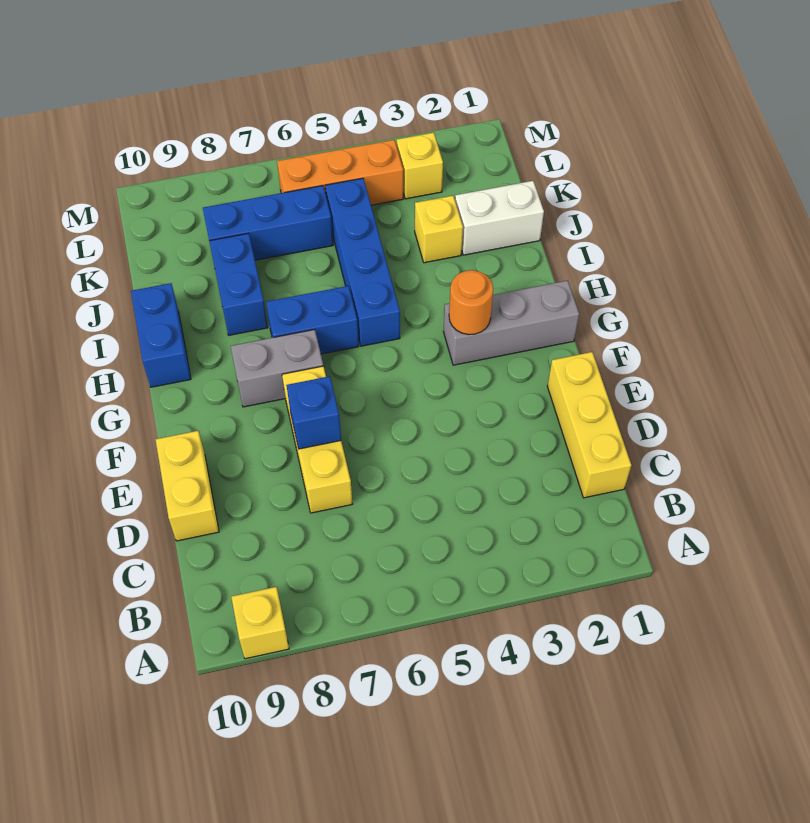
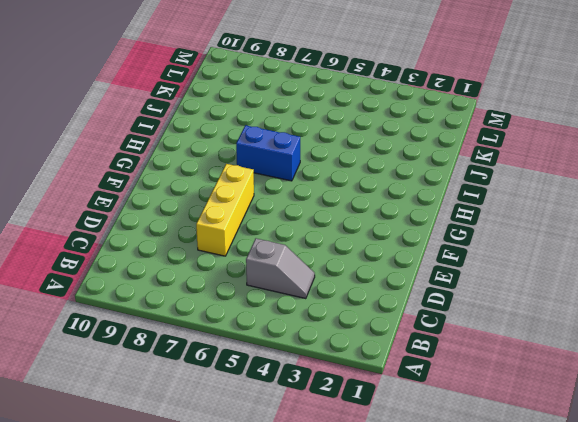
grey 1x2 slope [246,238,315,299] -> none
none -> yellow 1x1 brick [231,587,289,659]
none -> yellow 1x3 brick [547,352,631,498]
none -> yellow 1x2 brick [155,431,219,541]

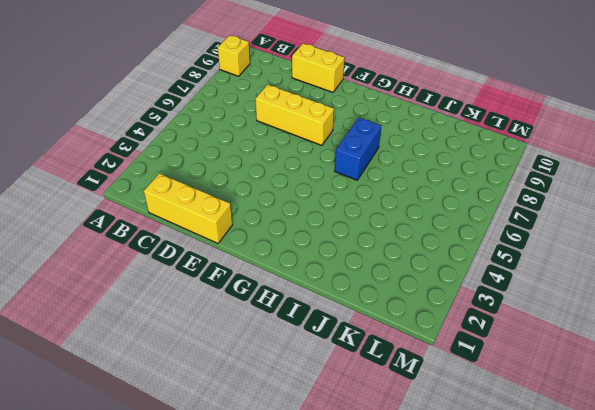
none -> grey 1x3 brick [443,281,579,365]
none -> grey 1x2 brick [231,330,323,407]
none -> blue 1x4 brick [325,178,400,346]

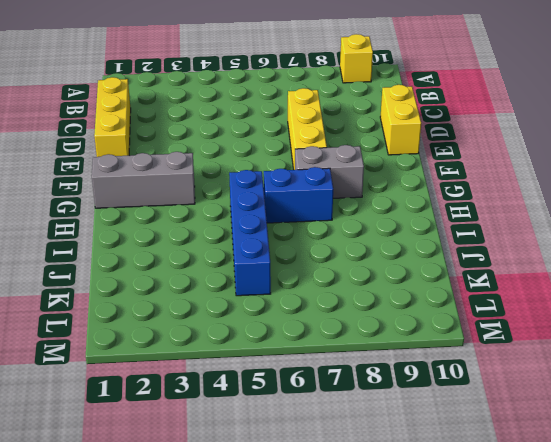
none -> blue 1x2 brick [131,283,191,387]
none -> blue 1x2 brick [209,233,268,335]
none -> white 1x2 brick [455,181,544,255]

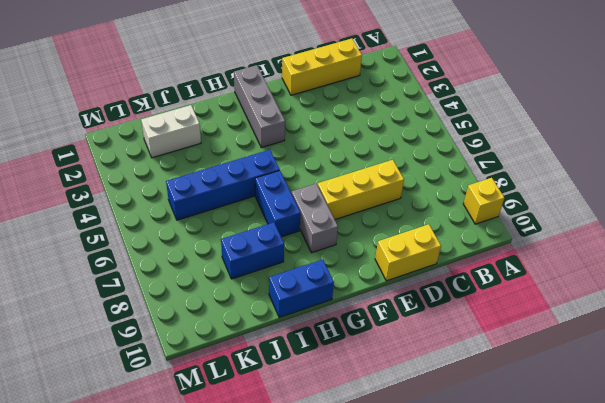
white 1x2 brick [141,105,201,158] -> white 1x2 brick turned to [455,181,544,255]
none -> yellow 1x1 brick [415,196,463,263]
none -> blue 1x3 brick [203,186,333,260]
none -> yellow 1x1 brick [397,133,443,199]

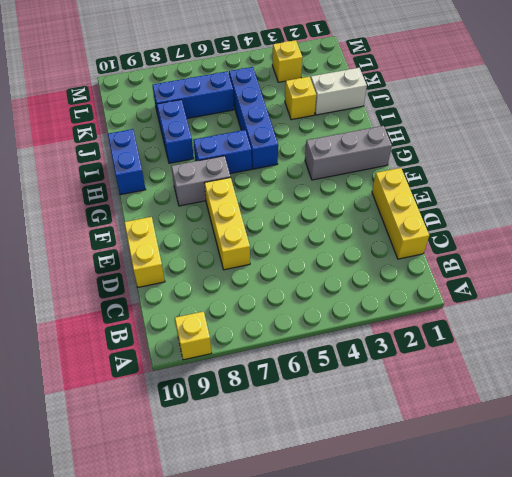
none -> orange 1x3 brick [277,140,403,205]
none -> blue 1x1 brick [287,376,341,449]
none -> orange 1x1 round brick [449,270,493,335]

